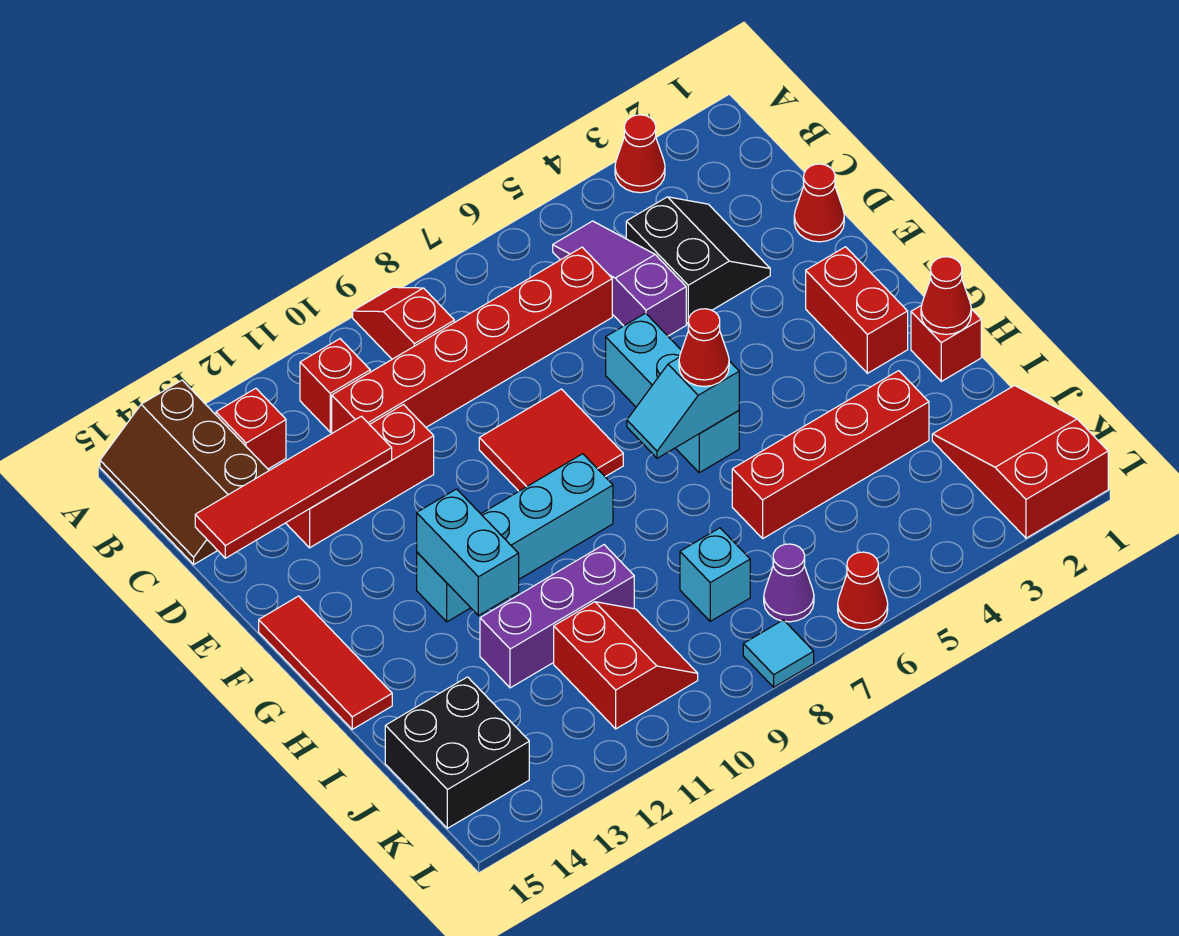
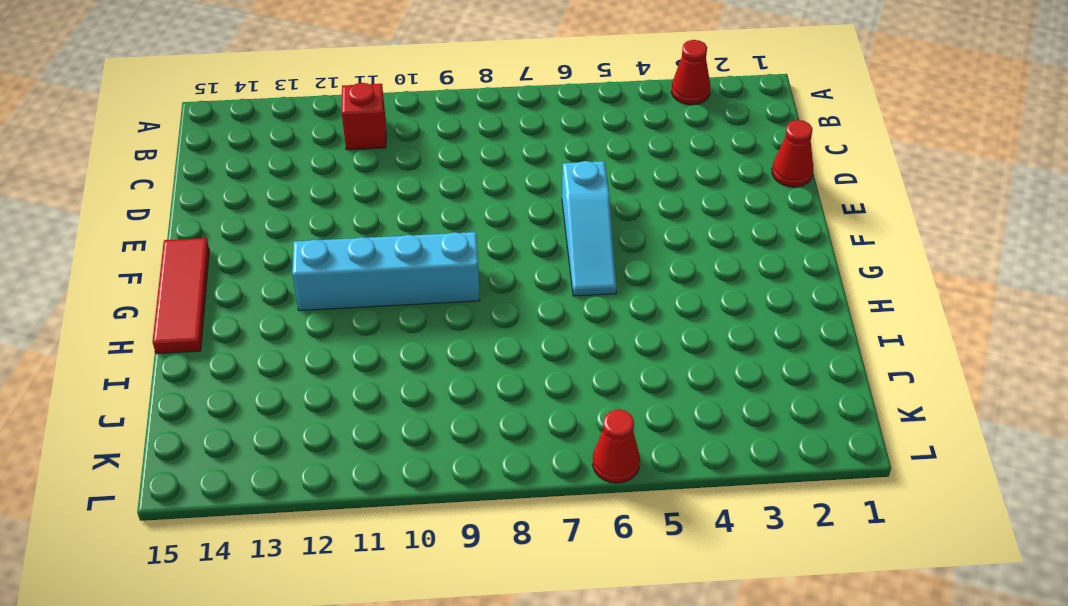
cyan 1x3 slope [562,161,617,296] -> cyan 1x3 brick [606,313,739,473]
none -> red 1x2 slope [353,287,454,359]
none -> brown 2x3 slope [100,380,269,564]
none -> purple 1x3 slope [553,221,686,336]
none -> red 1x1 brick [216,388,286,469]

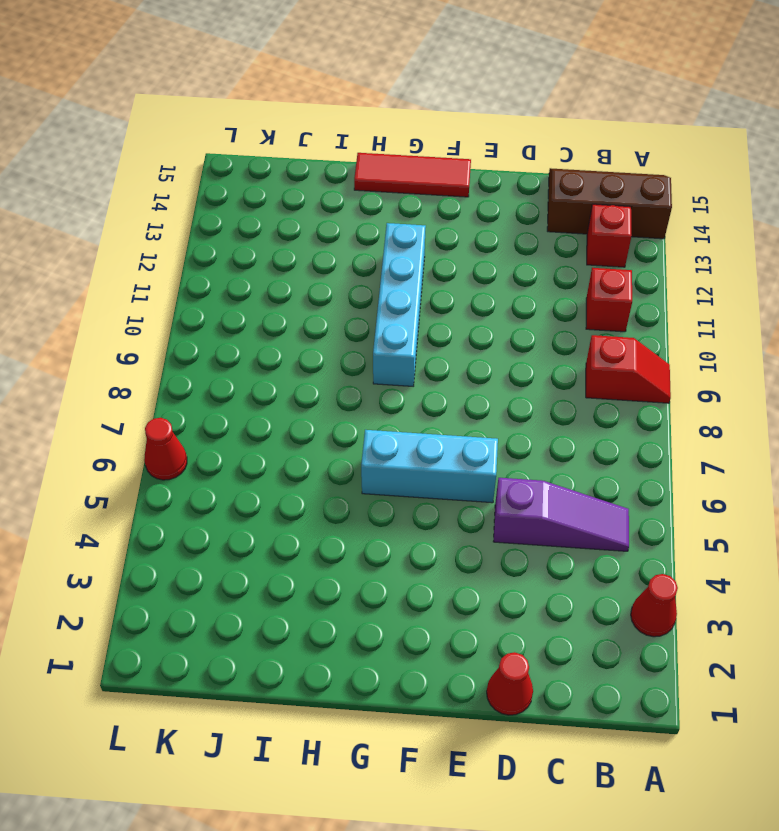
none -> black 2x2 slope [626,197,770,324]
none -> red 1x6 brick [332,247,612,433]
none -> red 1x3 brick [286,405,434,548]
none -> red 2x2 tile [479,389,623,491]

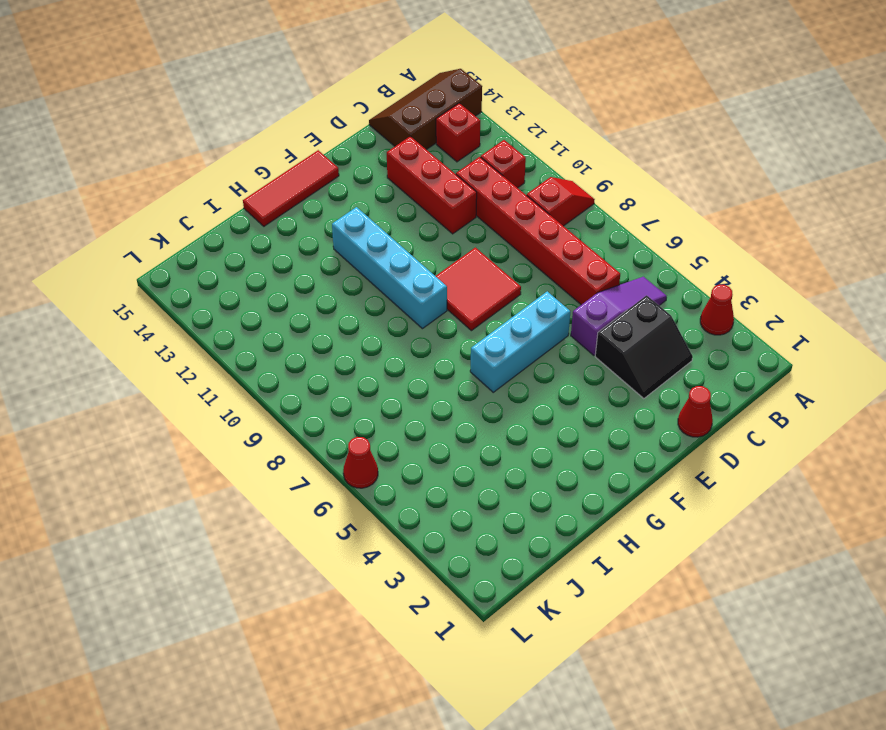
none -> red 1x2 brick [806,247,908,373]
none -> red 1x1 brick [911,305,981,381]
none -> red 1x4 brick [732,371,929,538]
none -> purple 1x3 brick [480,545,634,688]

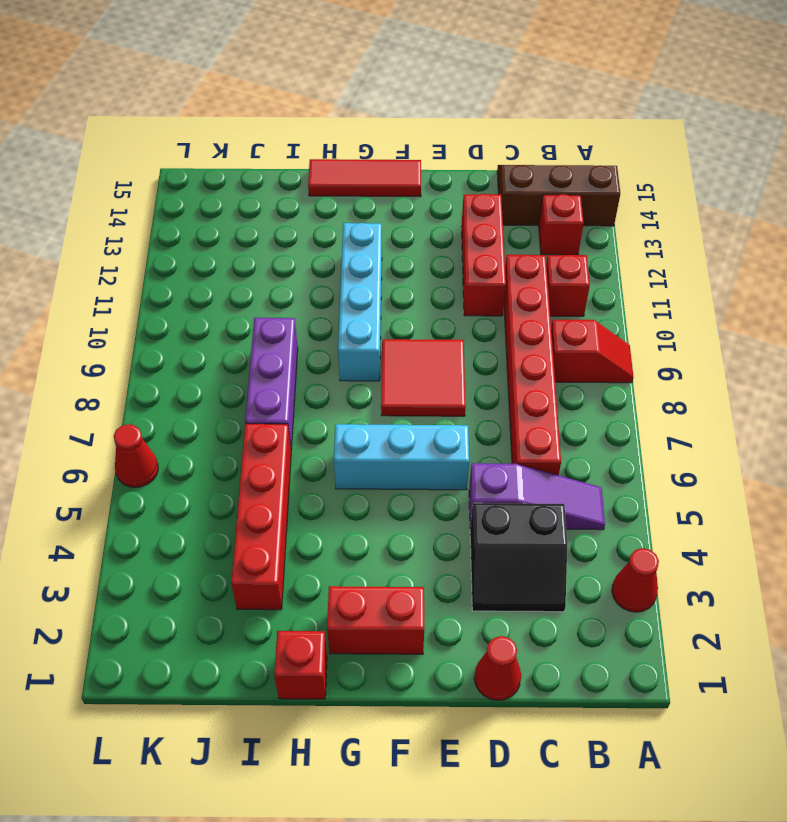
purple 1x3 brick [245,318,298,450] -> purple 1x3 brick moved to [480,545,634,688]
none -> red 2x3 slope [932,386,1108,538]
none -> cyan 1x1 brick [680,528,750,621]
none -> red 2x2 slope [554,602,698,729]
none -> black 2x2 brick [385,677,529,828]

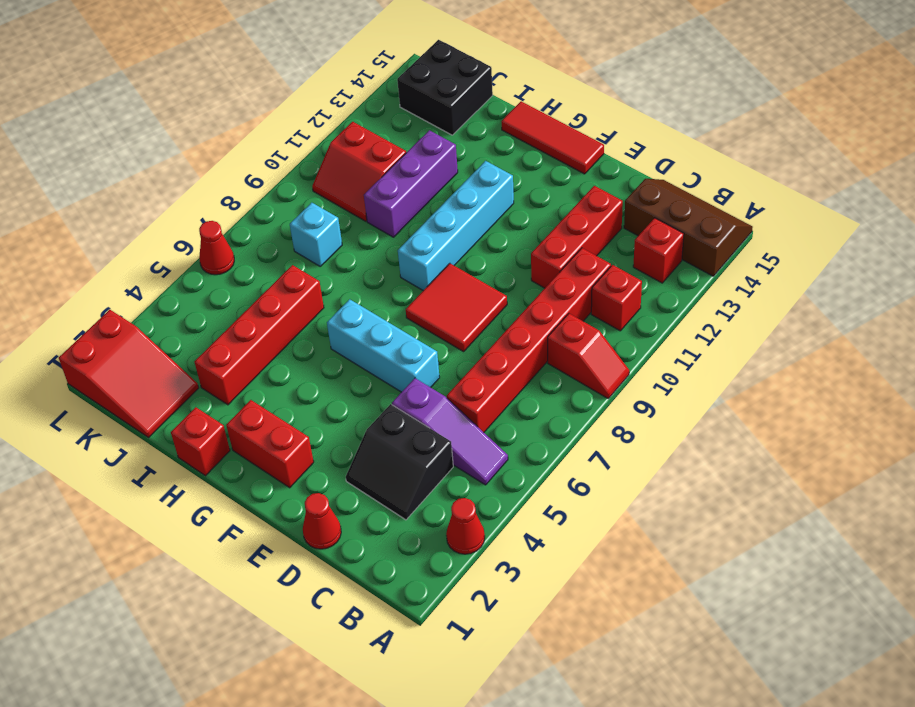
none -> purple 1x1 cone [764,544,814,622]
none -> cyan 1x1 tile [743,620,814,687]
none -> red 1x4 tile [195,416,392,558]
none -> cyan 1x2 slope [627,357,739,458]

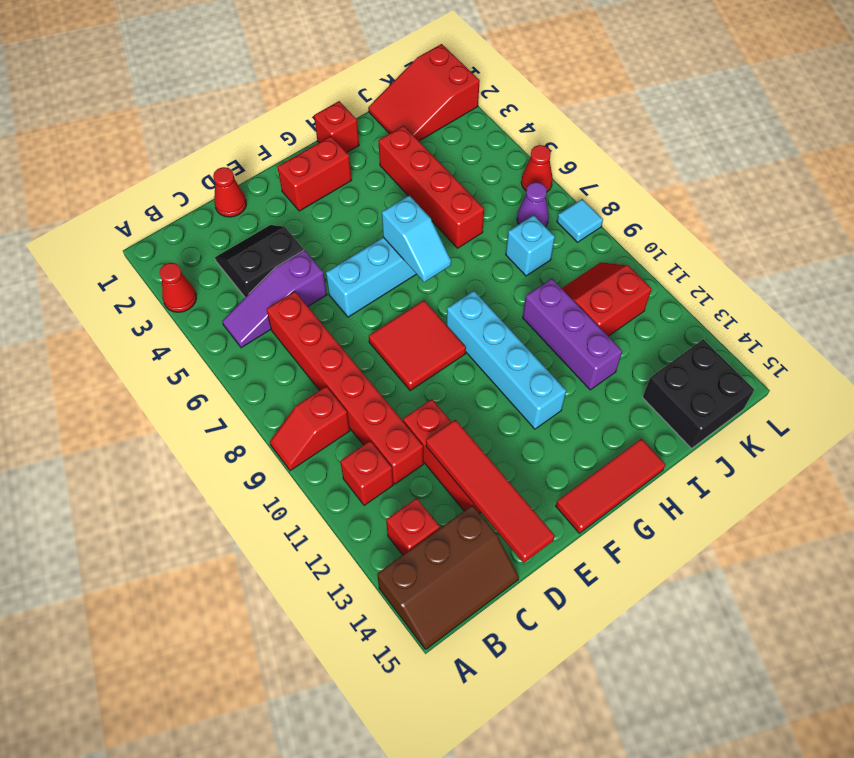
none -> cyan 1x2 brick [417,489,519,616]
none -> red 1x1 cone [921,257,971,335]
none -> red 1x1 cone [679,309,729,387]

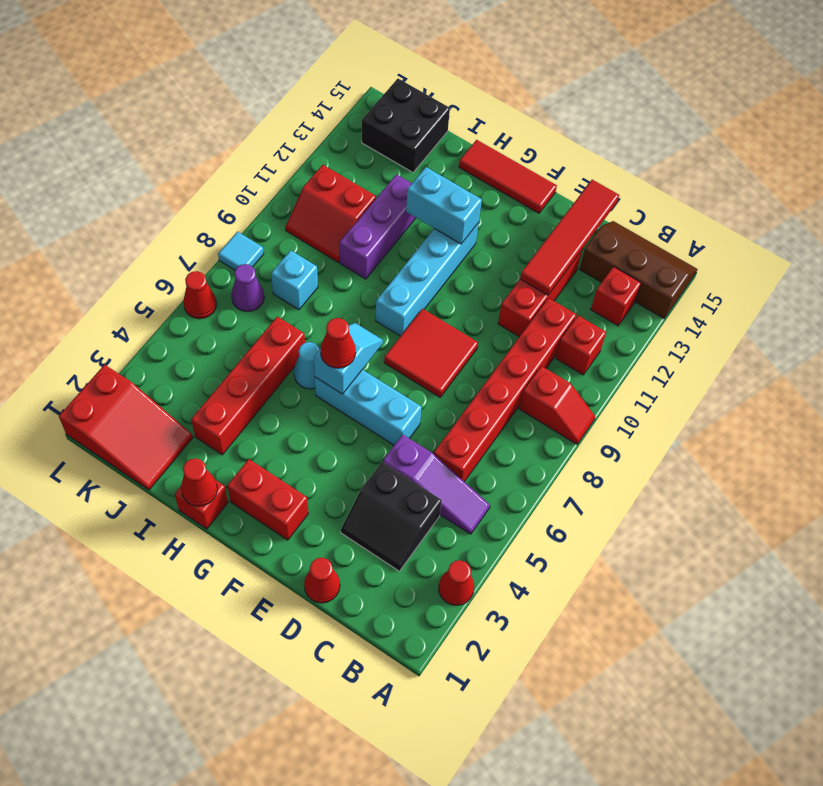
cyan 1x1 cone [294,342,320,389] -> none

